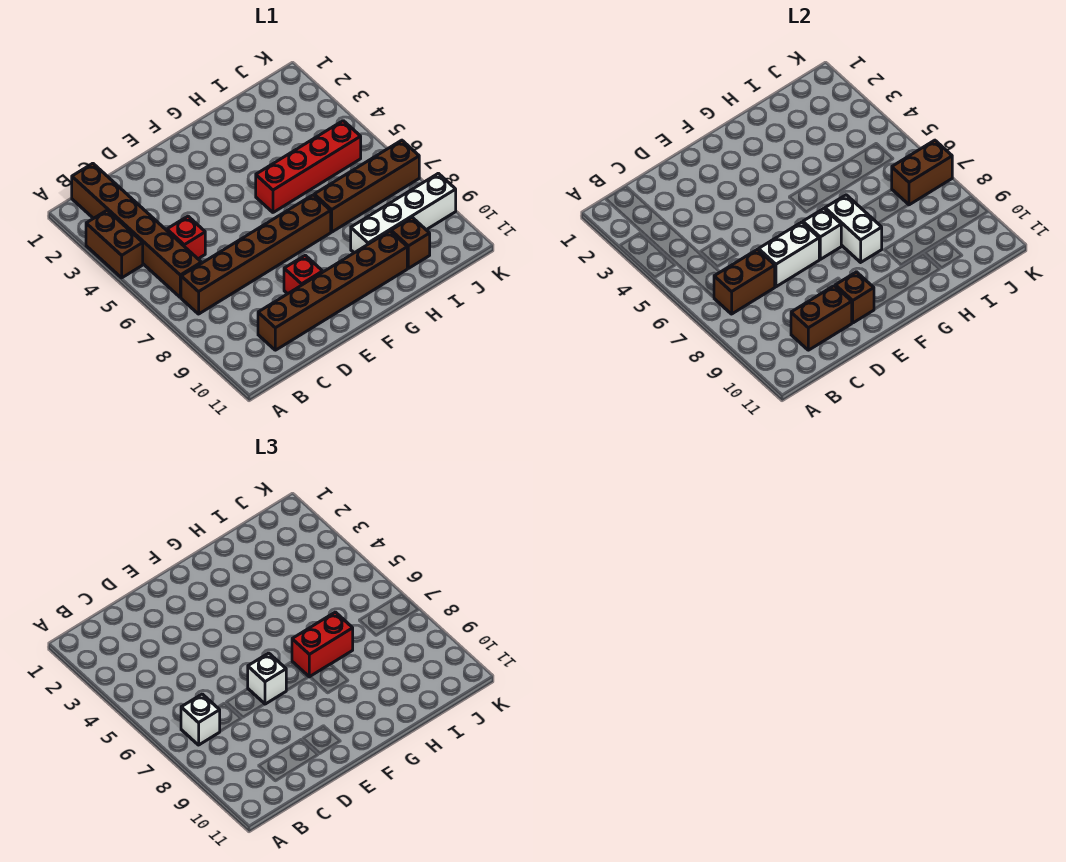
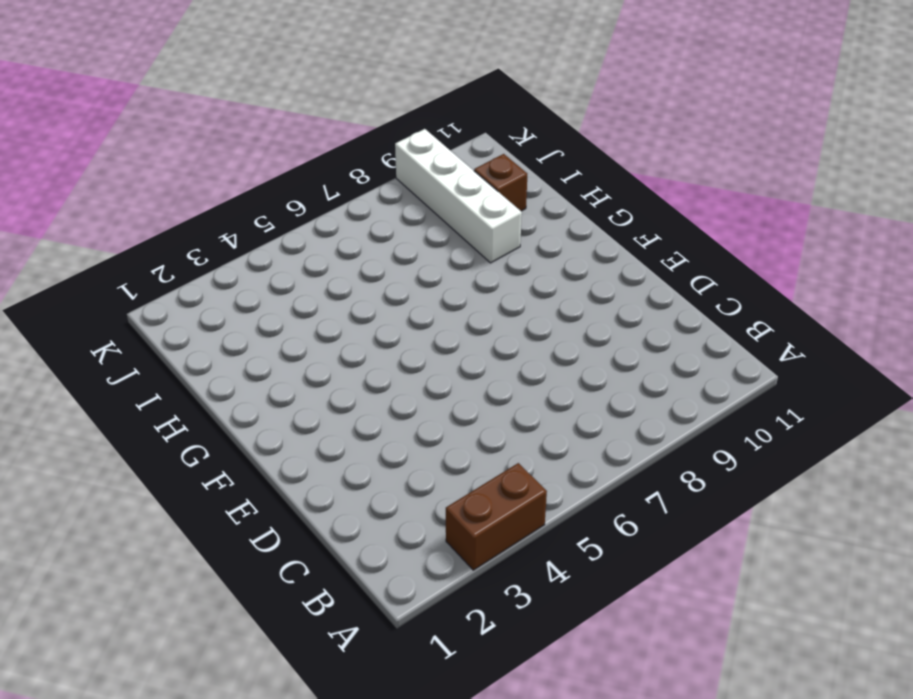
none -> brown 1x6 brick [72,163,201,297]
none -> brown 1x6 brick [181,195,331,314]
none -> red 1x1 brick [167,216,205,259]

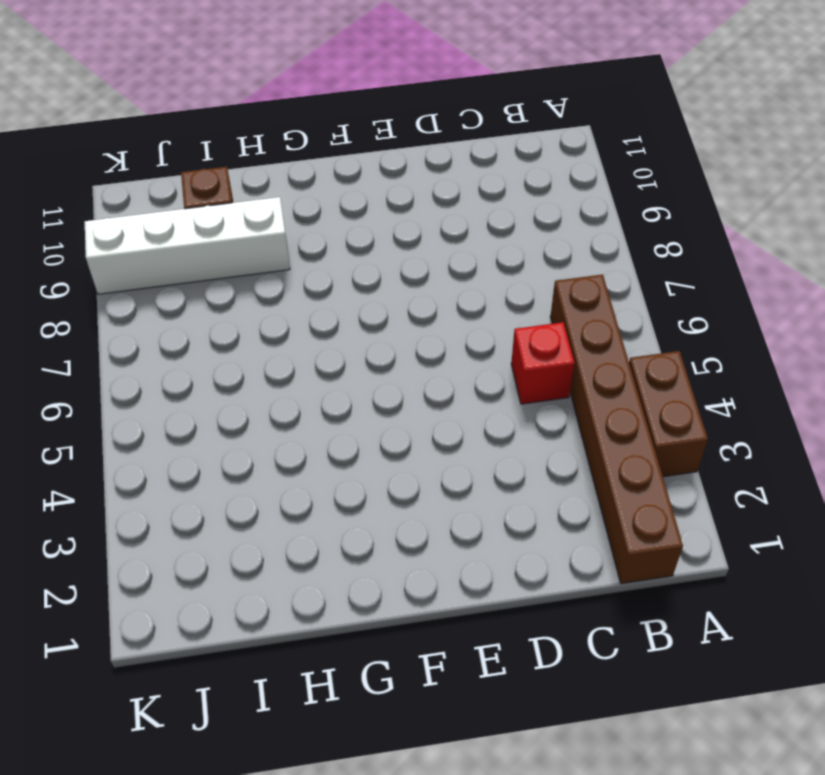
none -> brown 1x6 brick [181,195,331,314]
none -> brown 1x6 brick [258,231,407,350]
none -> red 1x1 brick [284,255,323,294]

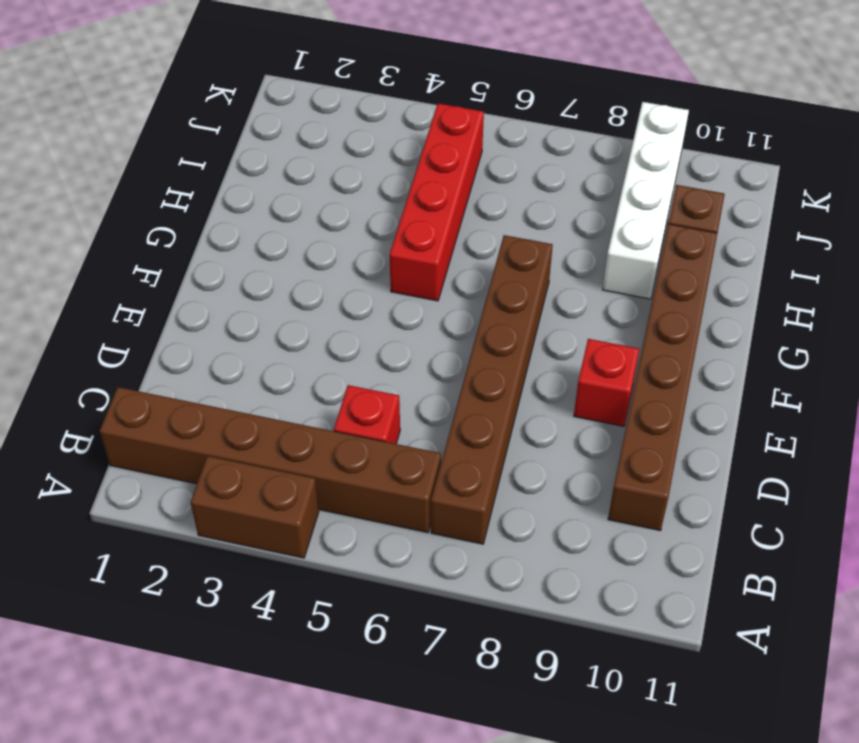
none -> brown 1x4 brick [314,140,419,232]
none -> brown 1x2 brick [714,249,775,314]
none -> brown 1x2 brick [791,286,852,350]

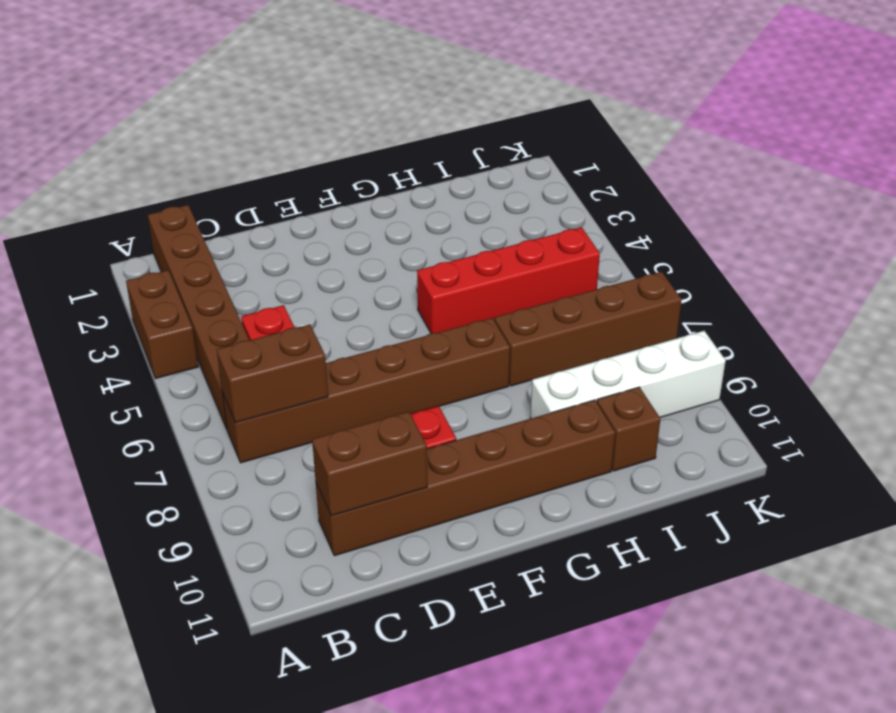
none -> white 1x2 brick [759,222,819,287]
none -> brown 1x1 brick [835,272,874,323]
none -> white 1x1 brick [803,209,841,259]

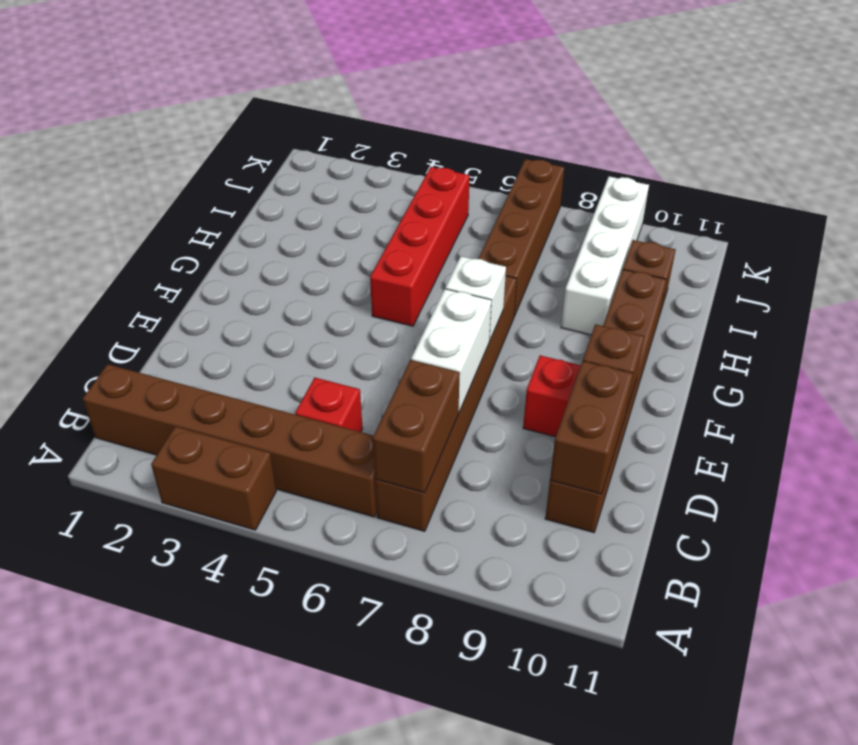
none -> white 1x2 brick [825,195,882,262]
none -> brown 1x2 brick [892,140,952,205]
none -> white 1x1 brick [181,694,220,745]

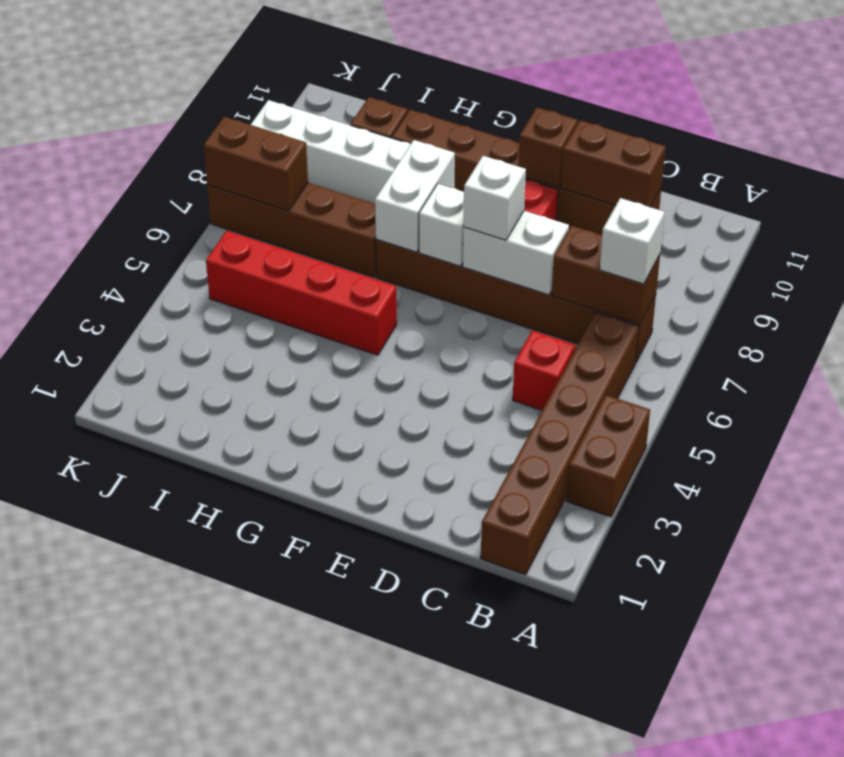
none -> red 1x2 brick [292,612,353,677]

